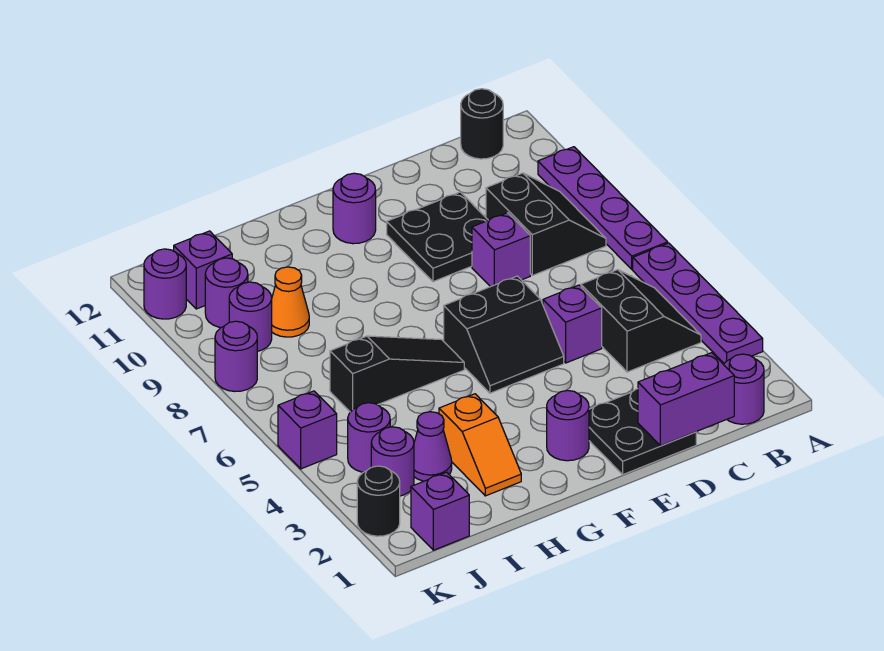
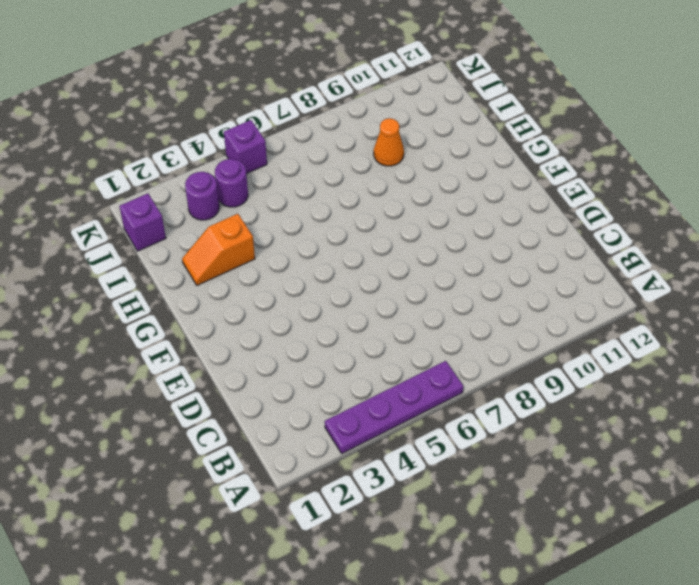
none -> purple 1x4 plate [538,147,668,269]
none -> purple 1x1 round brick [723,354,764,424]
none -> black 2x2 slope [581,270,701,372]

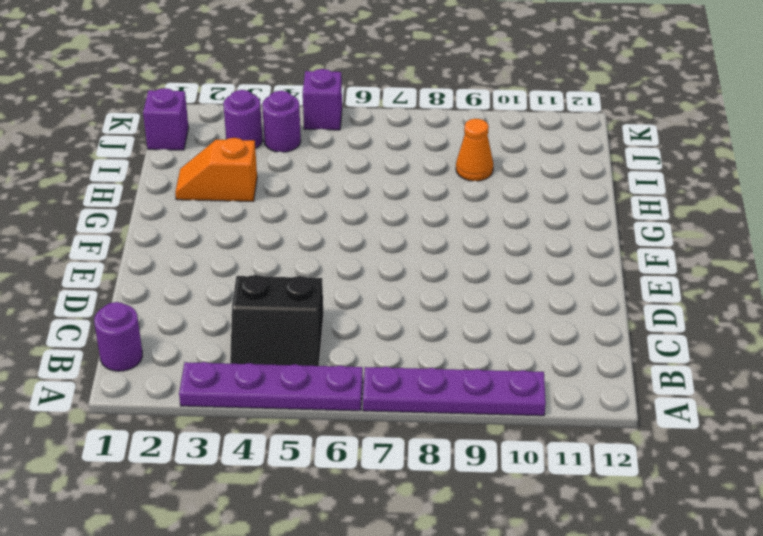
none -> black 2x2 slope [486,173,606,276]
none -> black 1x1 round brick [461,89,503,159]
none -> black 2x2 plate [589,389,696,474]

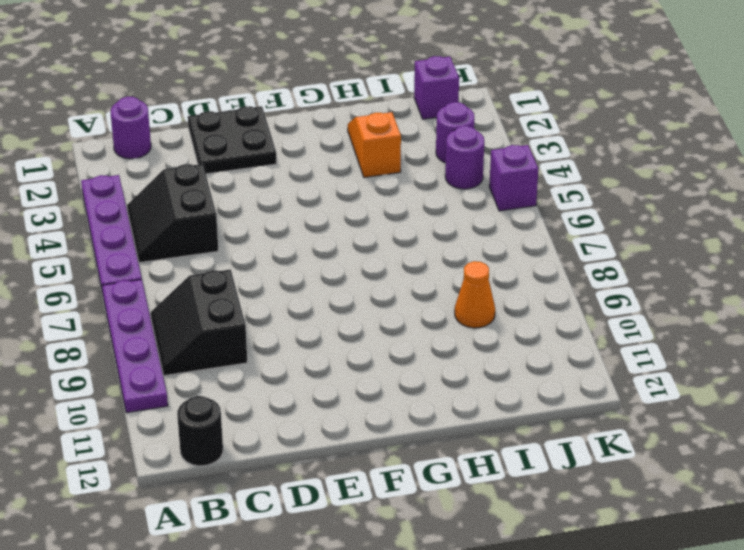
none -> purple 1x1 brick [543,285,602,363]
none -> purple 1x1 brick [472,213,530,287]
none -> black 2x2 plate [387,192,488,282]

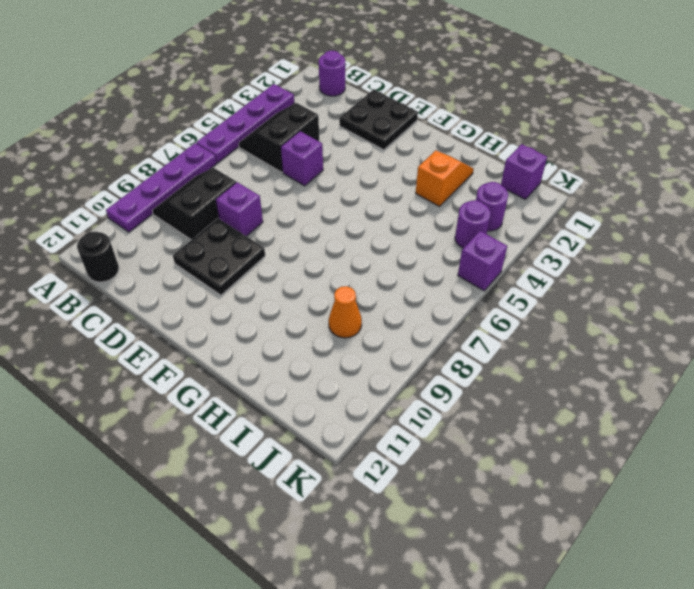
none -> black 2x2 slope [444,276,564,393]
none -> purple 1x1 round brick [547,390,589,461]
none -> purple 1x1 round brick [333,173,376,244]

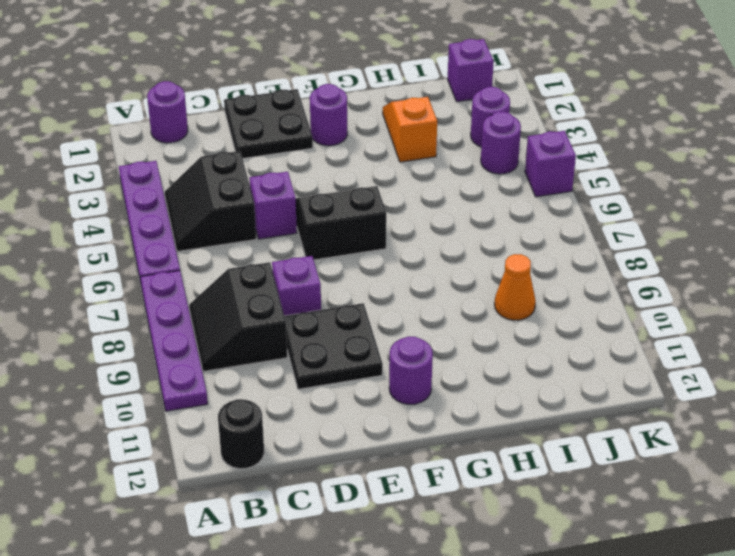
none -> black 1x3 slope [330,336,464,412]
none -> purple 1x1 cone [414,412,452,481]
none -> purple 1x1 round brick [229,282,272,351]

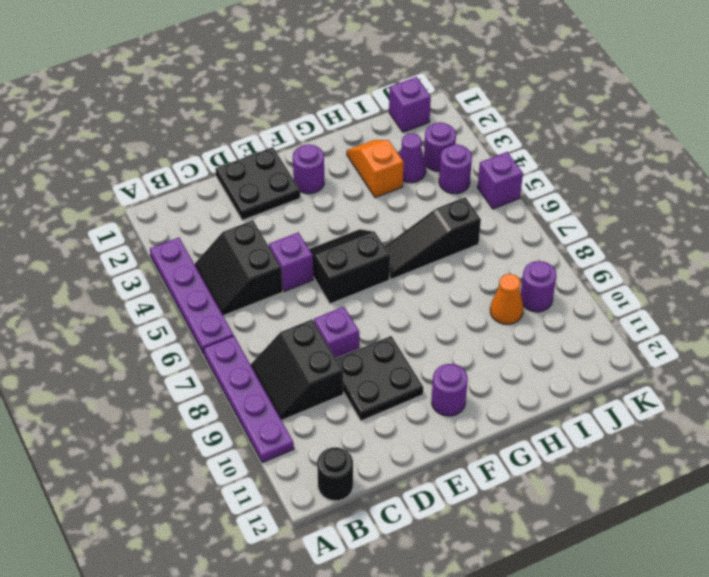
none -> purple 1x1 round brick [723,354,764,424]
none -> purple 1x1 round brick [205,258,248,328]
none -> purple 1x1 brick [174,231,232,309]

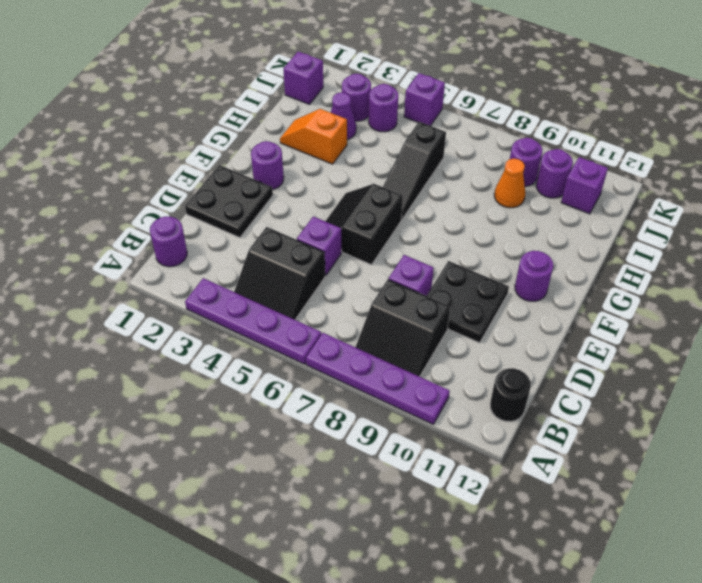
none -> black 1x1 round brick [357,466,400,536]
none -> purple 1x1 round brick [215,321,257,391]
none -> purple 1x1 round brick [144,249,186,319]

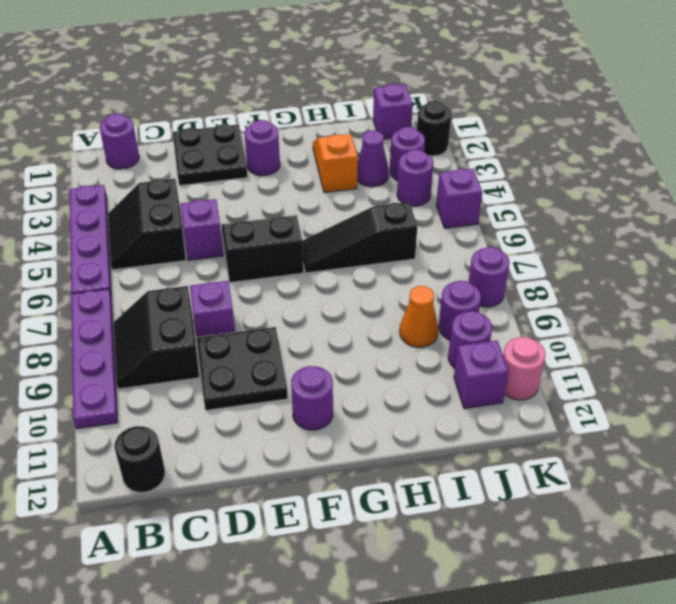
pink 1x1 round brick [503,337,545,400] -> purple 1x1 round brick [144,249,186,319]
none -> purple 1x2 brick [638,353,734,446]

